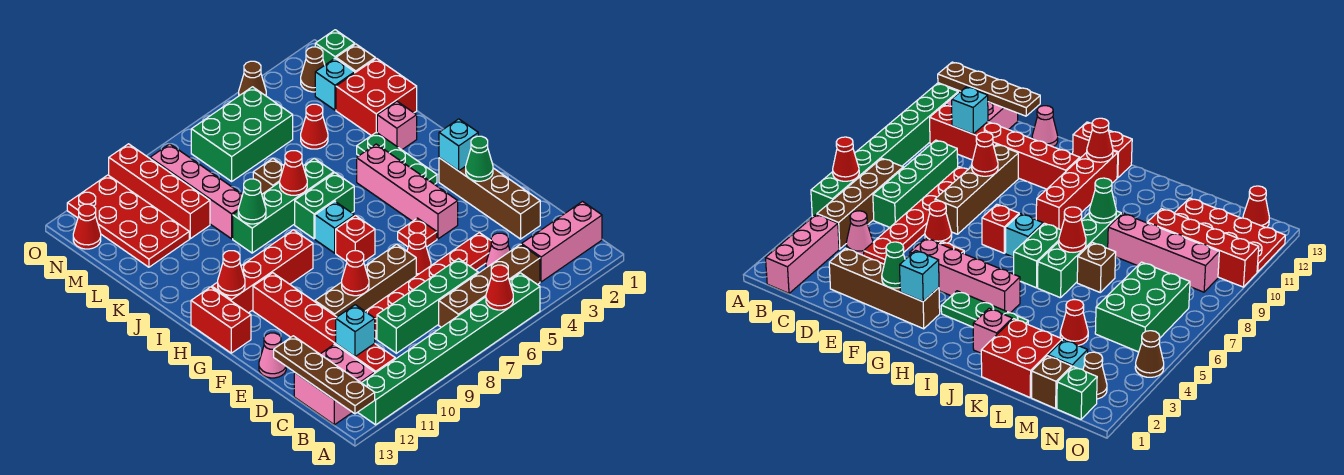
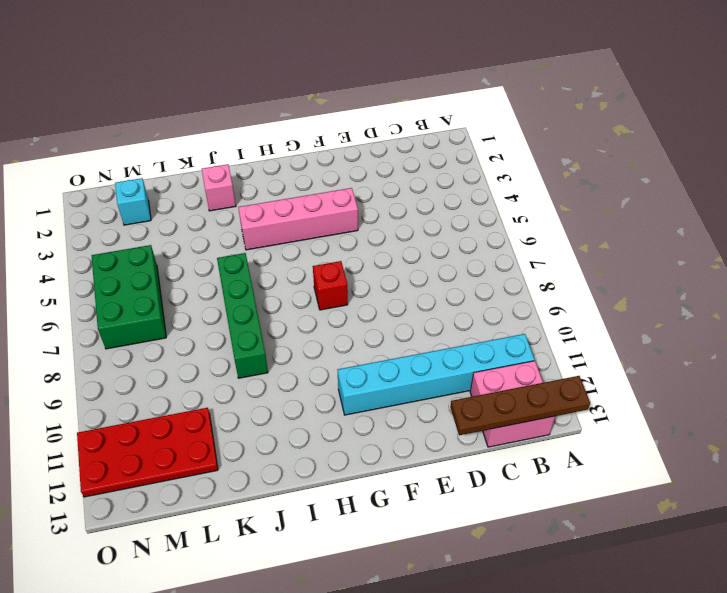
cyan 1x6 brick [338,334,535,415] -> red 1x6 brick [253,273,395,373]
none -> green 1x8 brick [358,273,540,425]
none -> pink 1x3 brick [521,202,602,282]
none -> brown 1x4 brick [439,244,540,327]
none -> pink 1x1 cone [486,233,510,268]

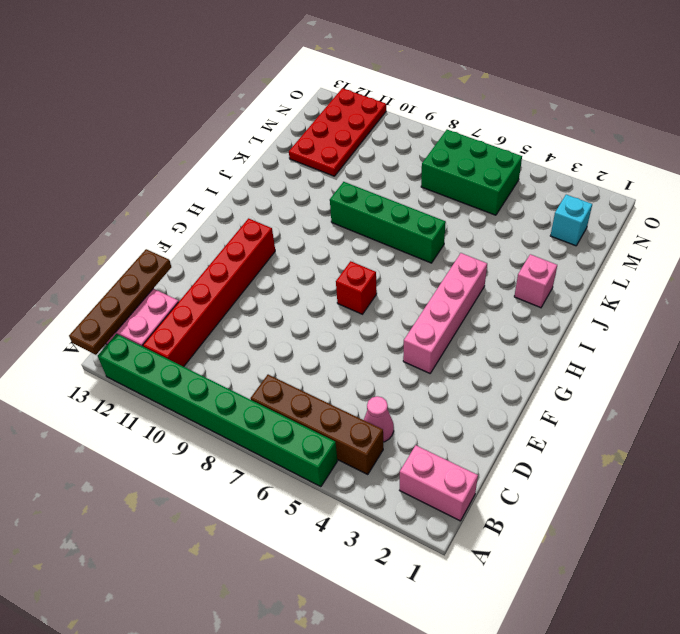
pink 1x2 brick [400,445,478,521] -> pink 1x3 brick [521,202,602,282]
none -> green 1x4 brick [377,259,478,353]
none -> brown 1x4 brick [439,158,540,239]
none -> red 1x6 plate [365,233,491,339]
none -> red 1x1 cone [407,233,431,276]

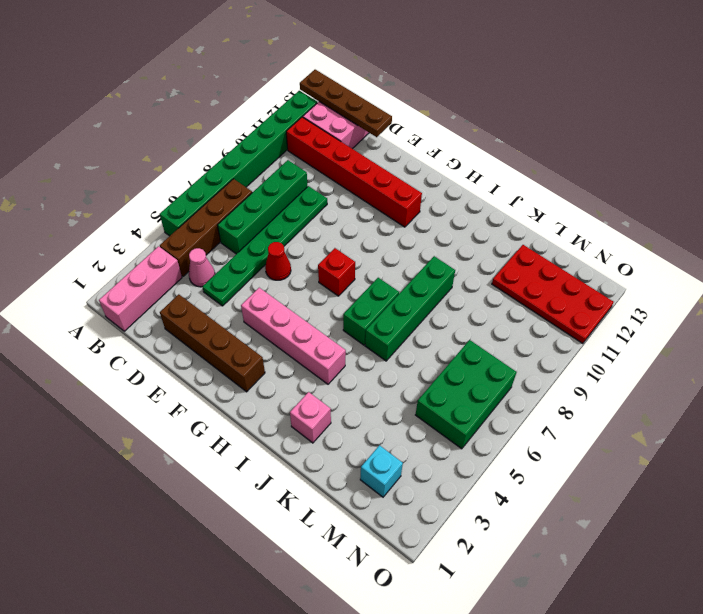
green 1x6 plate [202,186,327,306] -> red 1x6 plate [365,233,491,339]
none -> brown 1x4 brick [315,244,416,317]
none -> pink 1x1 cone [259,333,286,378]
none -> red 1x1 plate [398,218,437,247]
none -> red 1x2 brick [191,287,251,353]

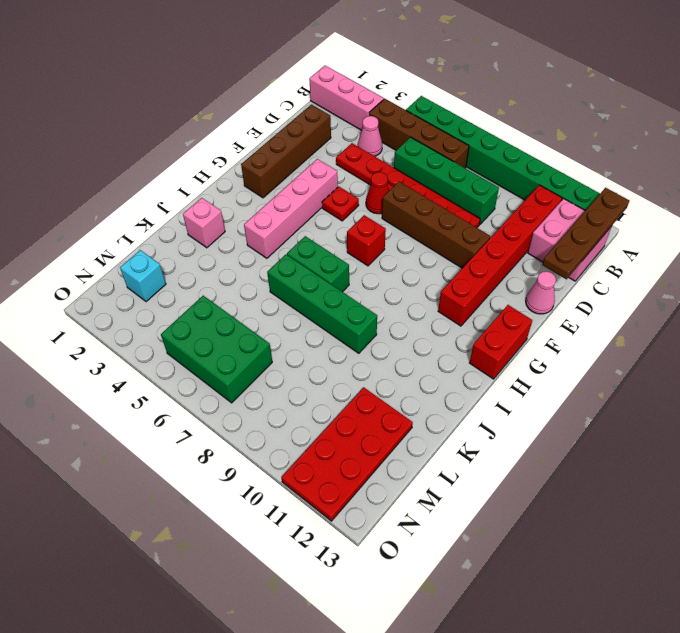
none -> green 1x3 plate [357,132,437,184]
none -> cyan 1x1 brick [315,201,354,253]
none -> red 1x4 brick [212,230,313,313]
none -> red 2x2 brick [336,58,417,136]

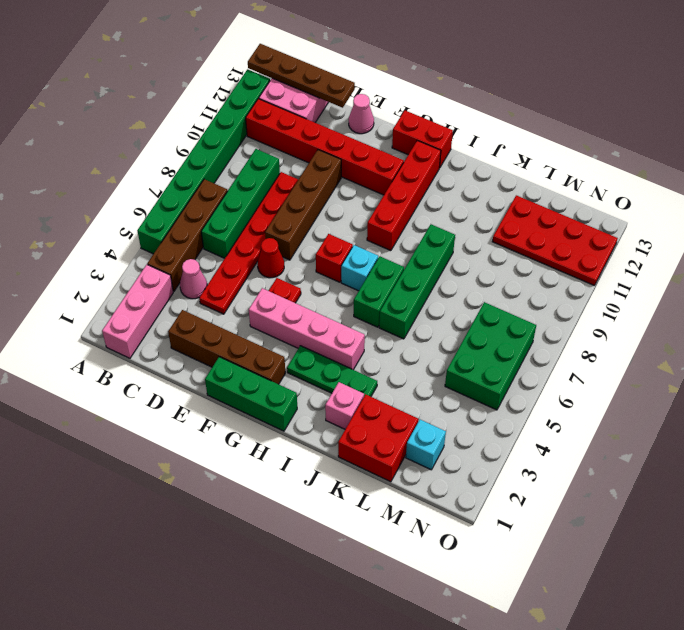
green 1x3 brick [205,357,297,431] -> none
none -> brown 1x1 brick [253,158,284,194]
none -> pink 1x4 brick [150,144,243,239]
none -> red 1x1 cone [301,104,328,149]
none -> red 1x4 brick [109,144,210,239]

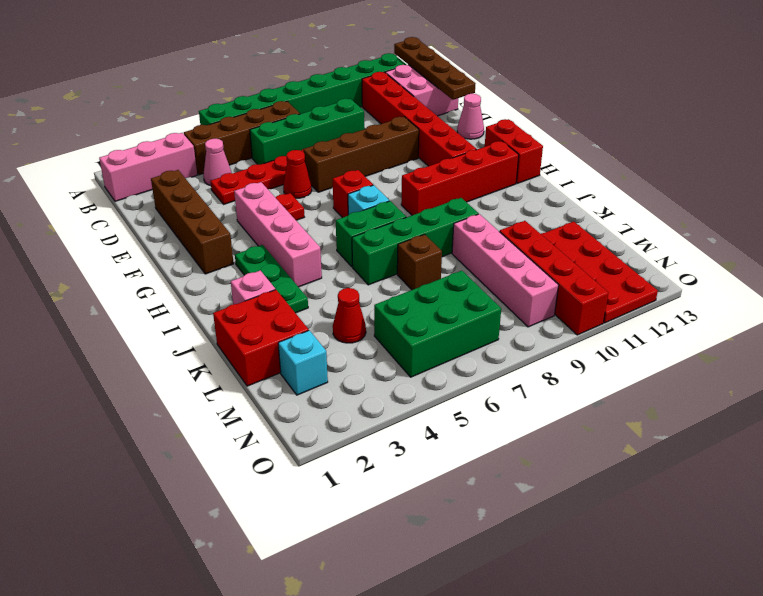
none -> brown 1x1 brick [336,44,375,73]
none -> green 1x1 brick [315,30,355,65]
none -> brown 1x1 cone [301,47,325,92]
none -> red 1x1 cone [73,204,101,249]

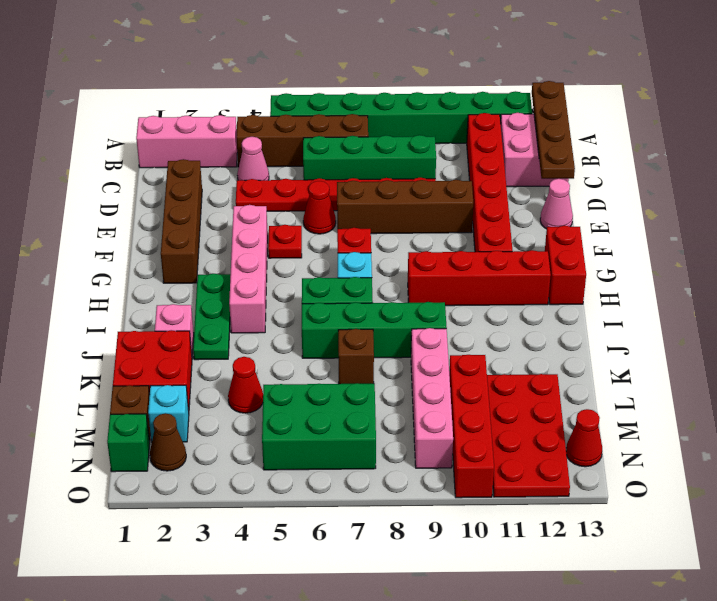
none -> brown 1x1 cone [239,61,266,96]
none -> red 1x1 cone [486,265,513,310]
none -> cyan 1x1 brick [336,305,375,357]
none -> red 1x1 cone [342,251,369,296]

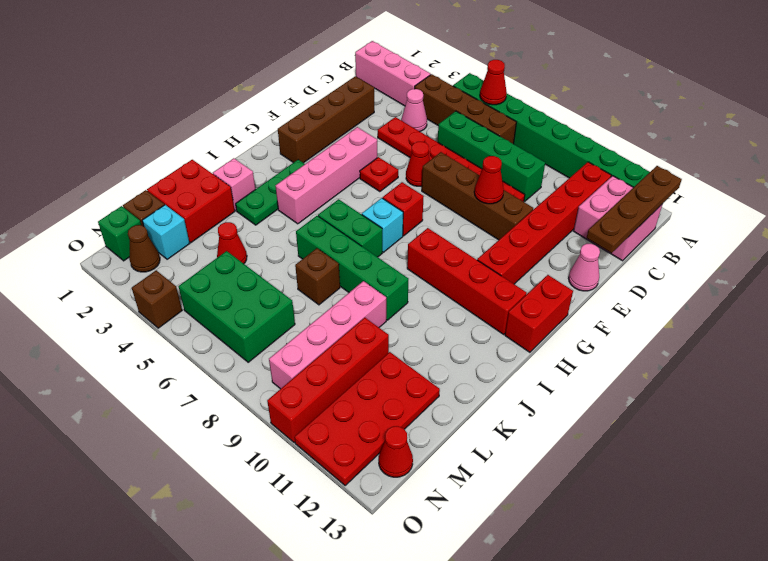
brown 1x1 brick [132,271,182,328] -> brown 1x1 cone [239,61,266,96]
none -> cyan 1x1 brick [336,305,375,357]
none -> green 1x1 cone [466,136,493,181]
none -> cyan 1x1 brick [439,119,478,171]
none -> red 1x1 cone [218,251,245,295]

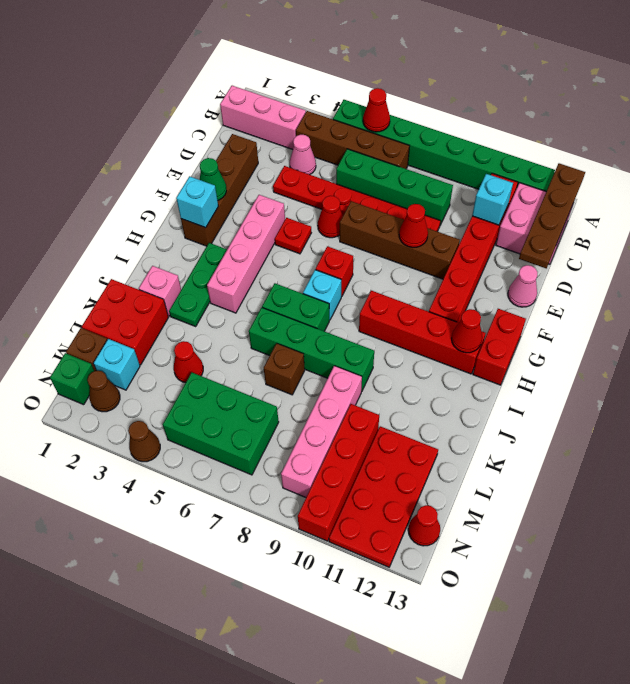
none -> red 1x1 cone [280,151,307,195]
none -> green 1x1 cone [238,179,266,224]

